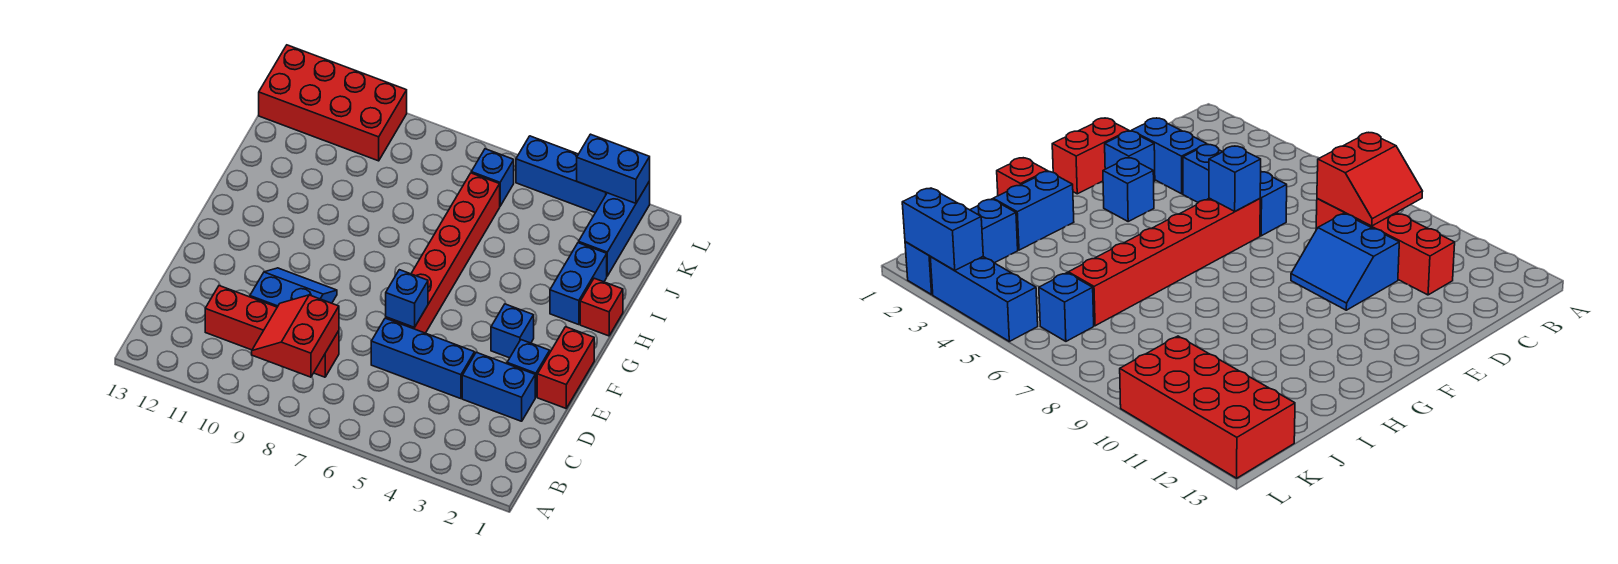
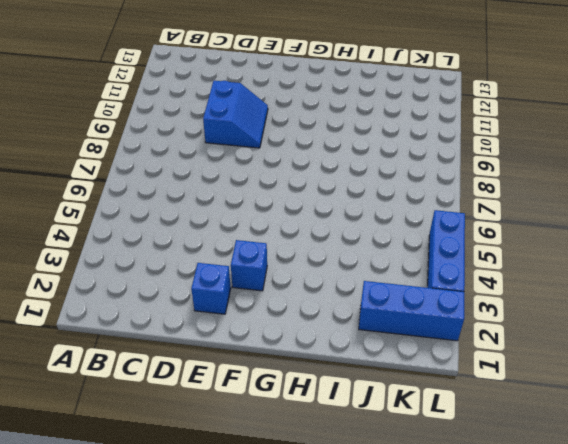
none -> red 1x4 brick [205,286,339,377]
none -> blue 1x2 brick [462,352,535,421]
none -> blue 1x3 brick [371,318,475,399]

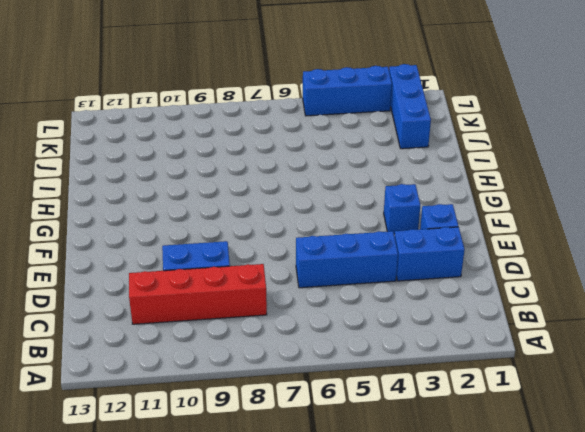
none -> red 1x2 brick [537,327,594,408]
none -> red 1x6 brick [386,173,500,333]
none -> red 1x1 brick [580,278,623,336]

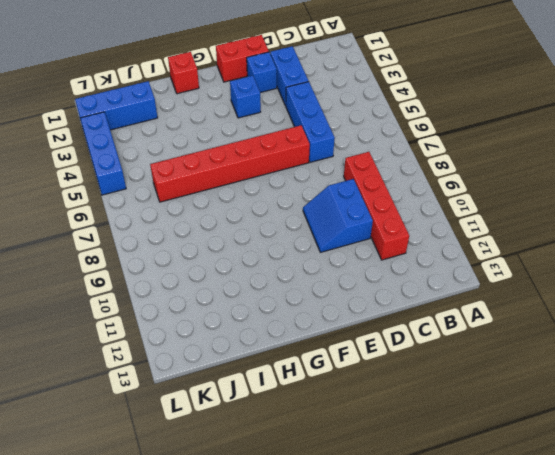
none -> blue 1x2 brick [550,243,607,325]
none -> blue 1x1 brick [471,149,514,206]
none -> red 2x4 brick [259,45,407,161]

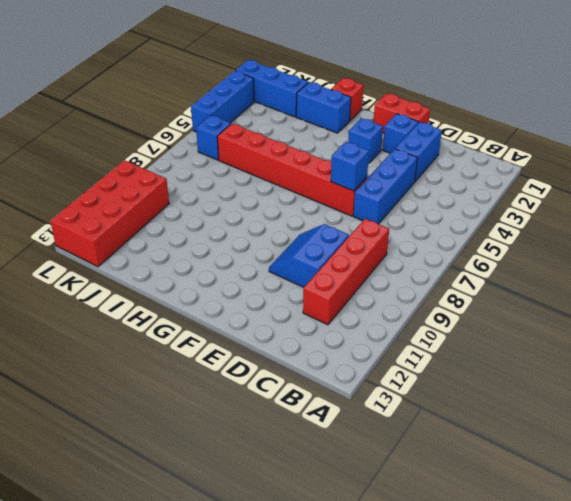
none -> red 2x2 slope [252,295,339,377]
none -> blue 1x2 brick [577,134,650,203]

